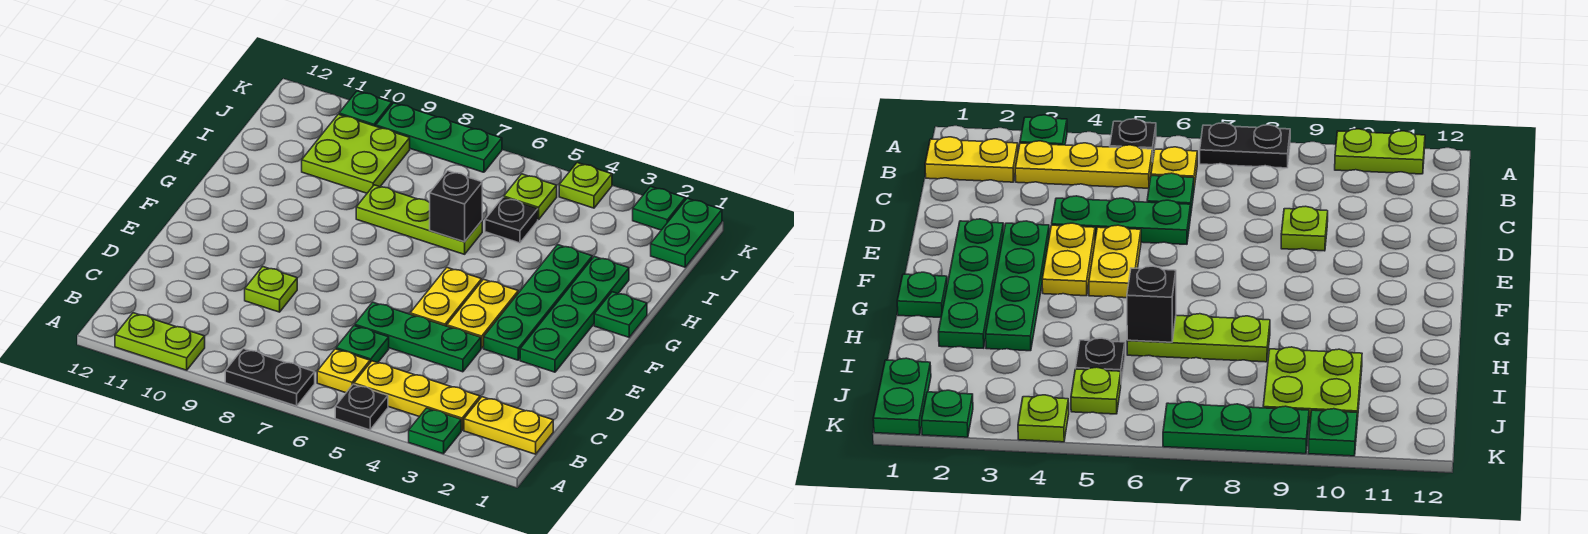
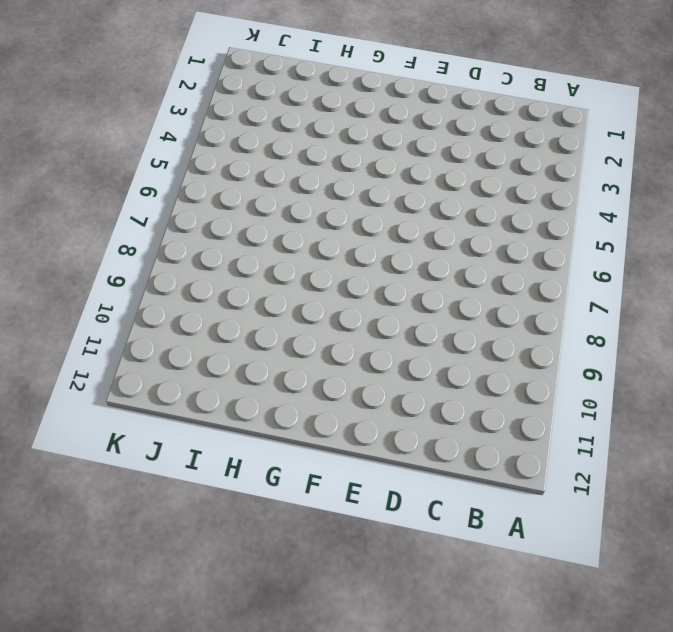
none -> green 1x1 plate [409,408,461,454]
none -> black 1x1 plate [335,384,388,430]
none -> black 1x2 plate [225,349,315,406]

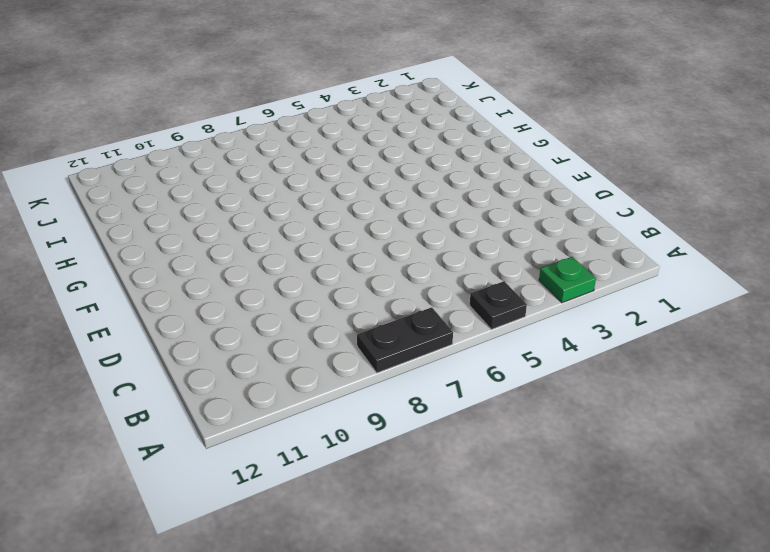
none -> lime 1x2 plate [115,313,205,370]
none -> yellow 1x2 plate [464,397,553,454]
none -> yellow 1x3 plate [354,361,480,430]

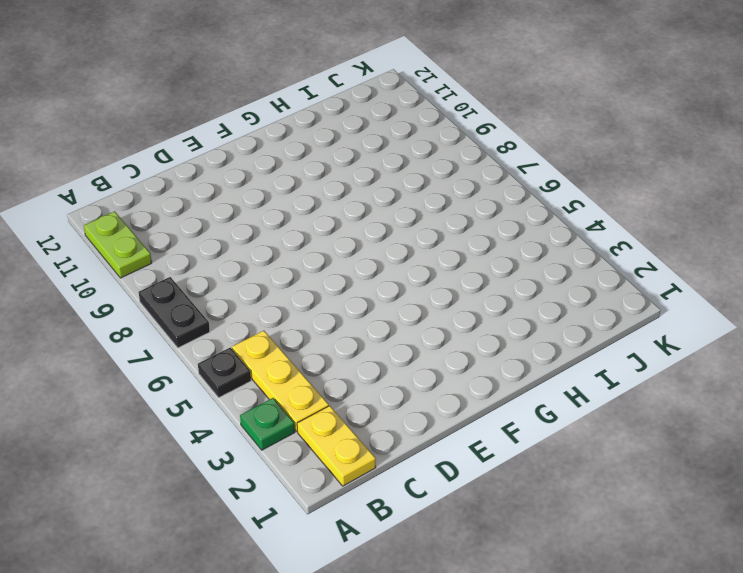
none -> yellow 1x1 plate [317,349,370,393]
none -> green 1x1 plate [336,326,389,363]
none -> green 1x3 plate [355,302,481,372]

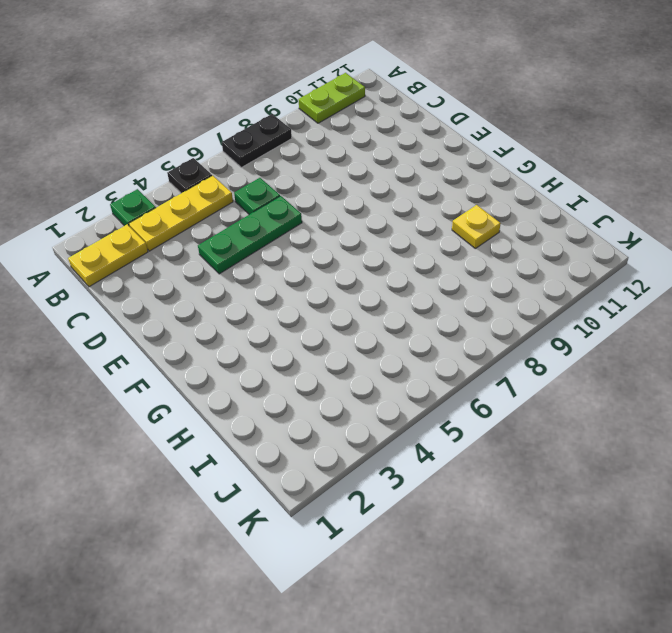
yellow 1x1 plate [452,205,501,248] -> yellow 1x1 plate moved to [317,349,370,393]
none -> lime 1x1 plate [245,266,297,312]
none -> green 1x4 plate [520,256,629,372]
none -> green 1x4 plate [484,245,592,360]

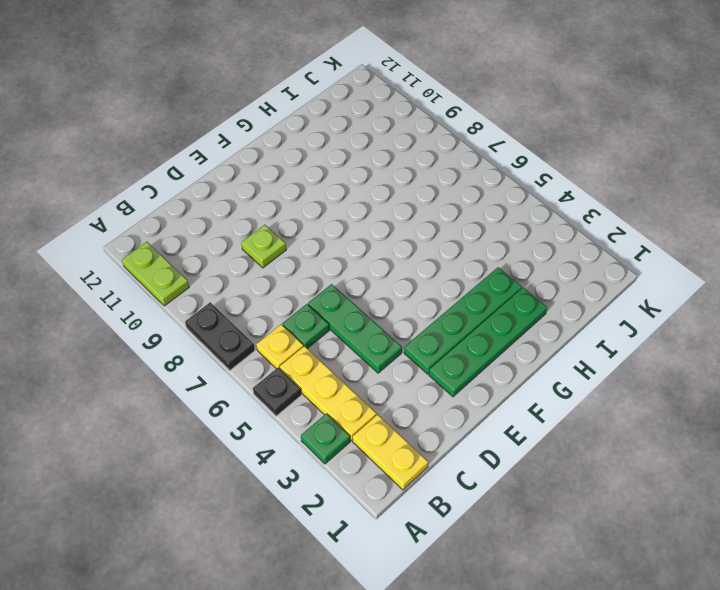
none -> yellow 1x2 plate [447,279,518,348]
none -> yellow 1x2 plate [410,268,482,326]
none -> green 1x1 plate [594,292,647,337]

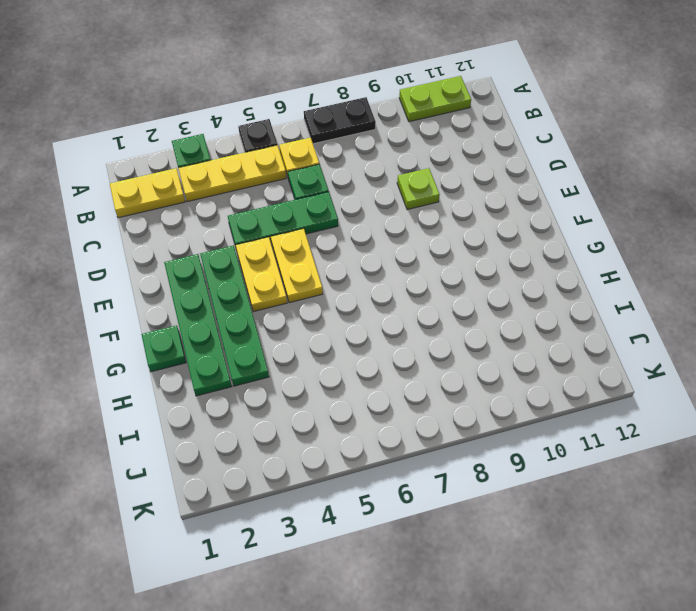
none -> lime 1x3 plate [356,185,482,254]
none -> black 1x1 plate [485,197,538,243]
none -> lime 2x2 plate [302,114,410,193]

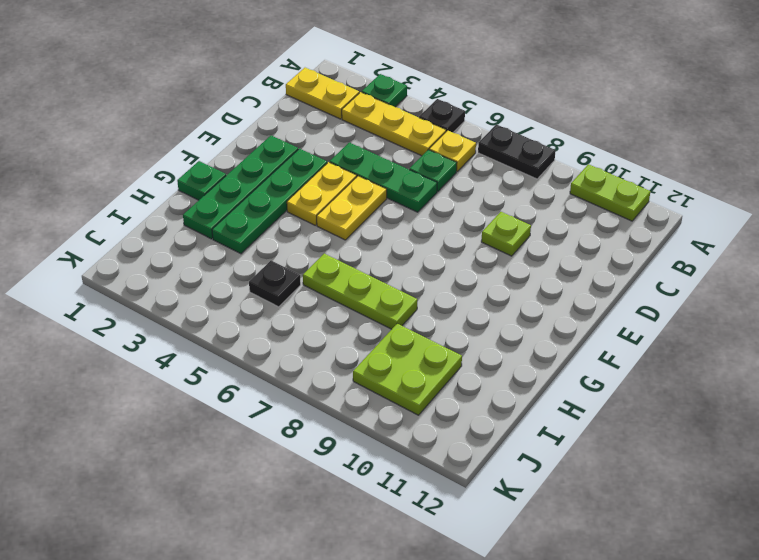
none -> green 1x2 plate [651,198,722,267]
none -> lime 1x1 plate [504,174,557,220]
none -> green 1x1 plate [633,186,685,230]

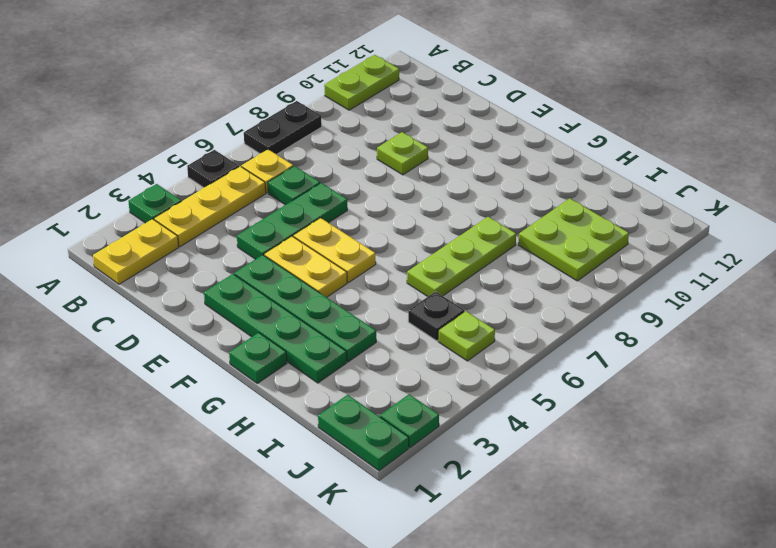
none -> lime 1x1 plate [559,163,612,208]
none -> green 1x3 plate [376,103,502,172]
none -> green 1x1 plate [339,91,392,126]

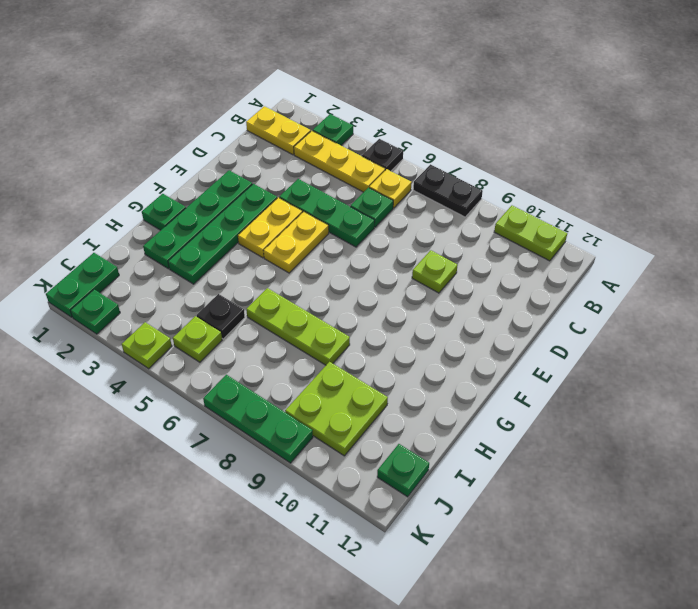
green 1x1 plate [377,444,429,497] -> green 1x1 plate moved to [339,91,392,126]
none -> black 1x1 brick [430,171,482,242]

